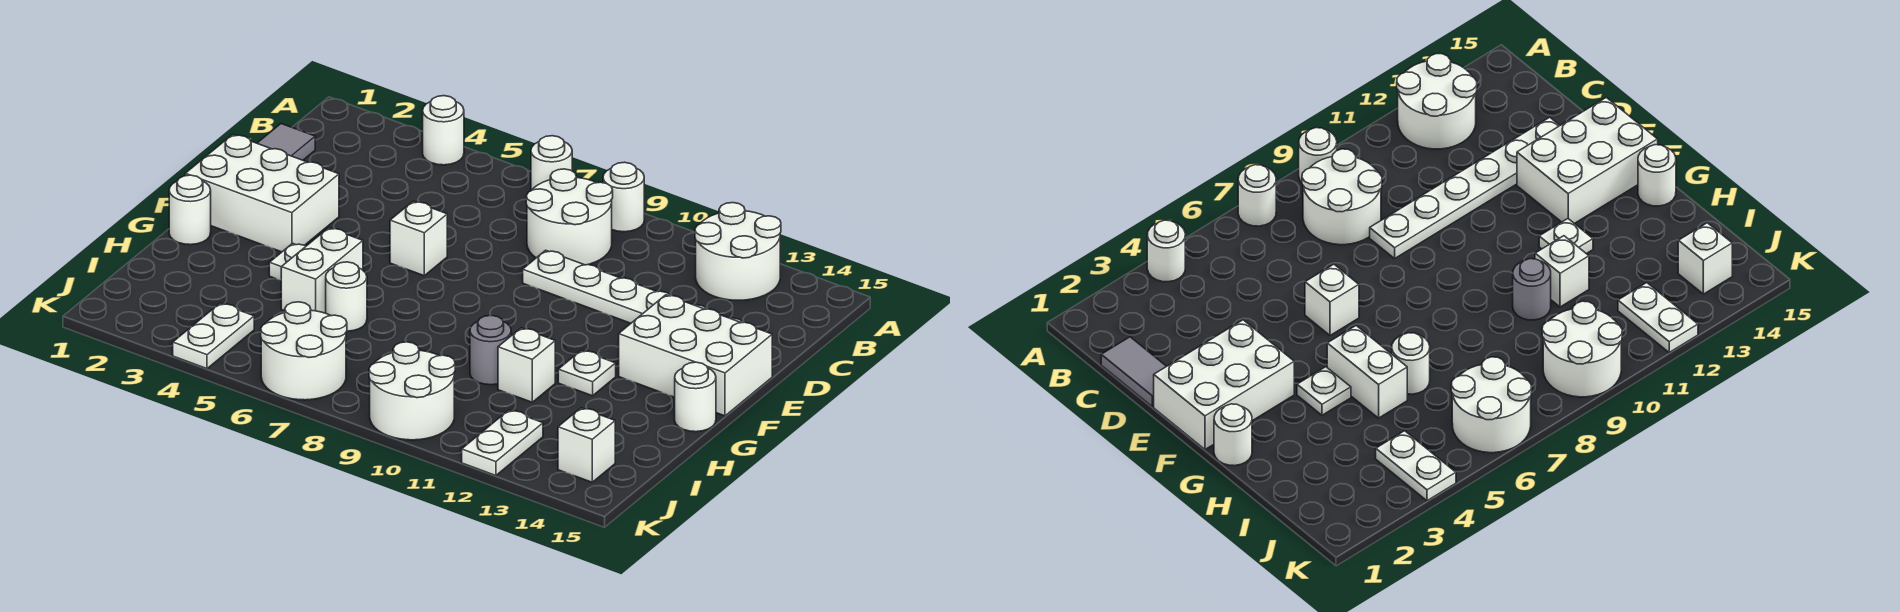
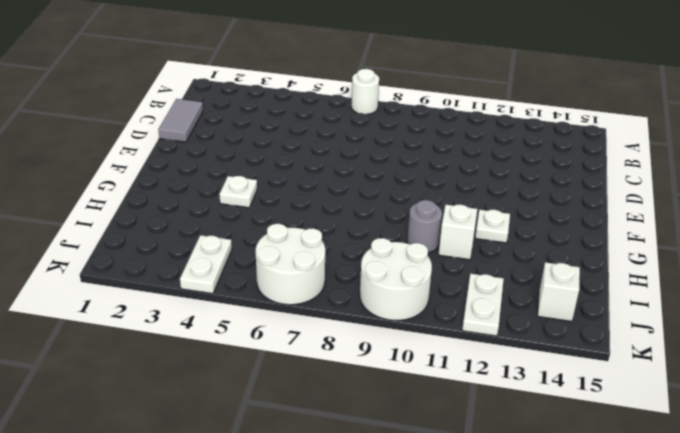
none -> white 1x1 round brick [423,96,464,165]
none -> white 1x1 round brick [603,162,644,232]
none -> white 2x2 round brick [695,203,781,300]

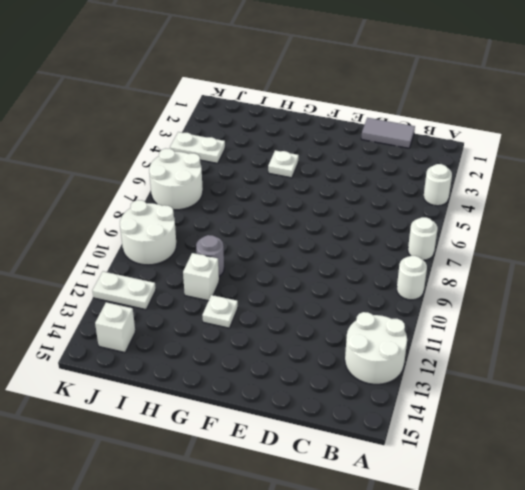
none -> white 2x2 round brick [526,169,613,265]
none -> white 1x6 plate [523,250,743,323]
none -> white 2x3 brick [185,134,339,252]

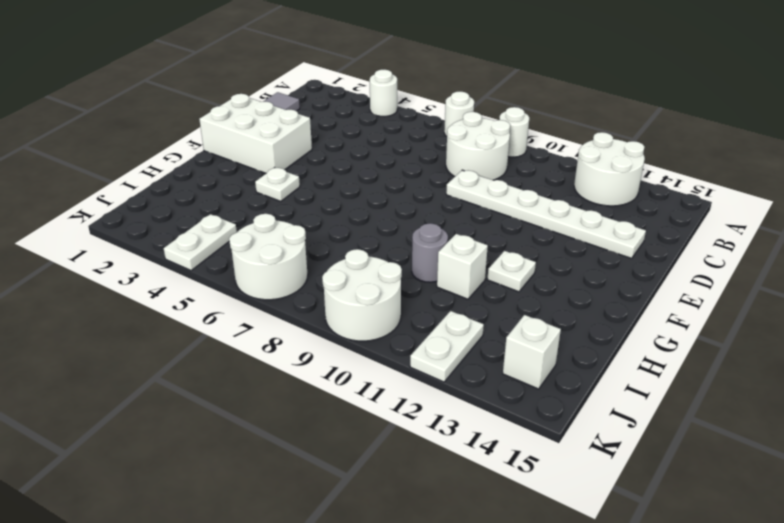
none -> white 1x1 brick [390,201,447,276]
none -> white 2x3 brick [619,295,772,416]
none -> white 1x1 round brick [169,175,211,245]

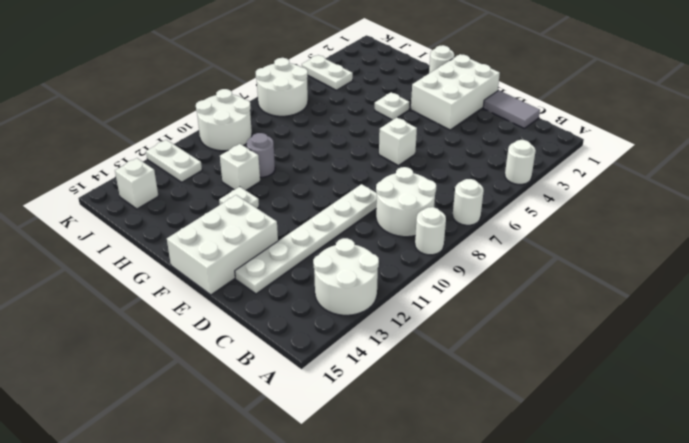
none -> white 1x2 brick [281,228,363,313]
none -> white 1x1 round brick [675,362,716,432]
none -> white 1x1 round brick [326,262,367,331]

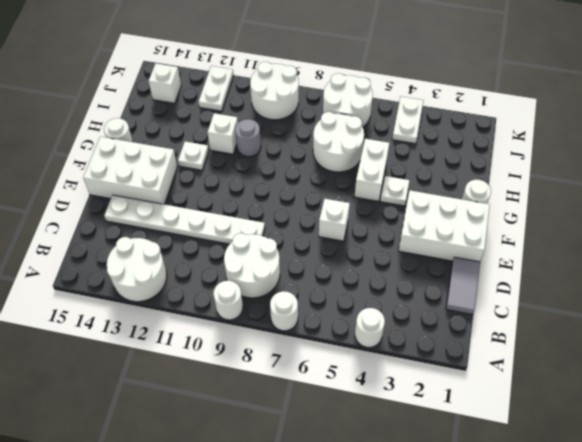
white 2x2 round brick [313,112,364,172] -> white 1x1 round brick [326,262,367,331]

